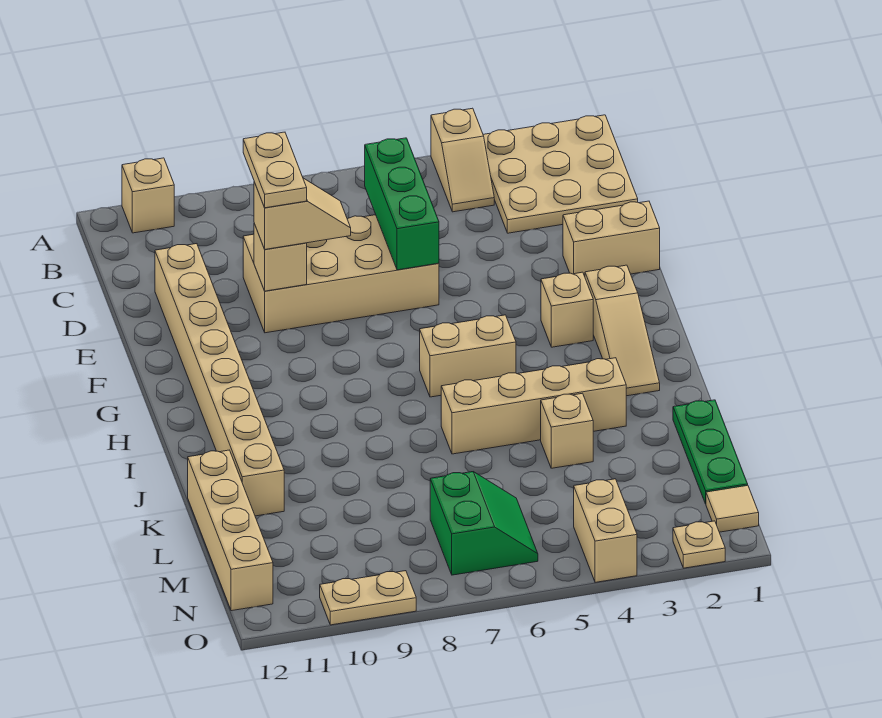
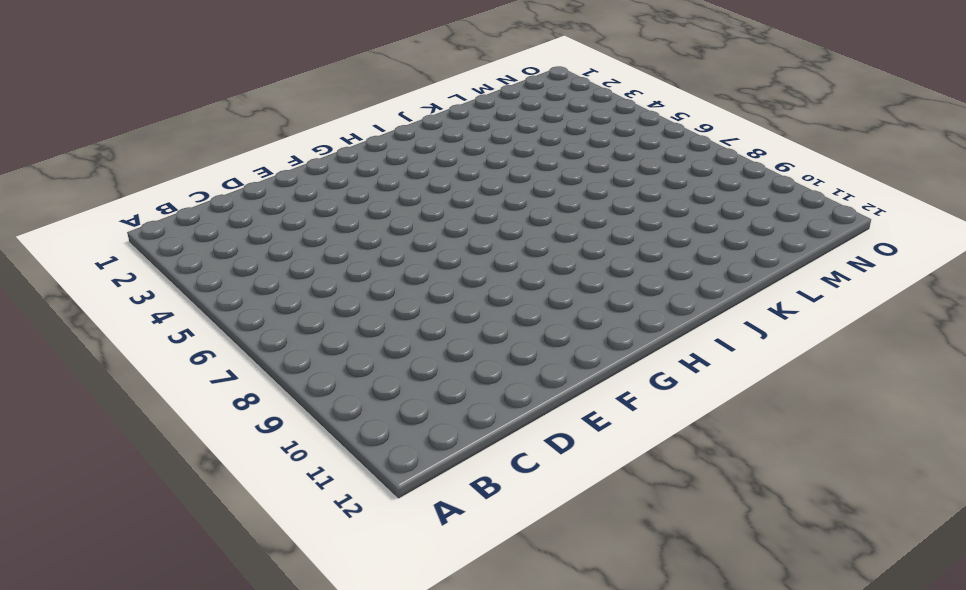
none -> tan 3x3 plate [483,115,638,233]
none -> tan 1x2 slope [431,108,494,212]
none -> tan 1x1 brick [122,158,174,233]

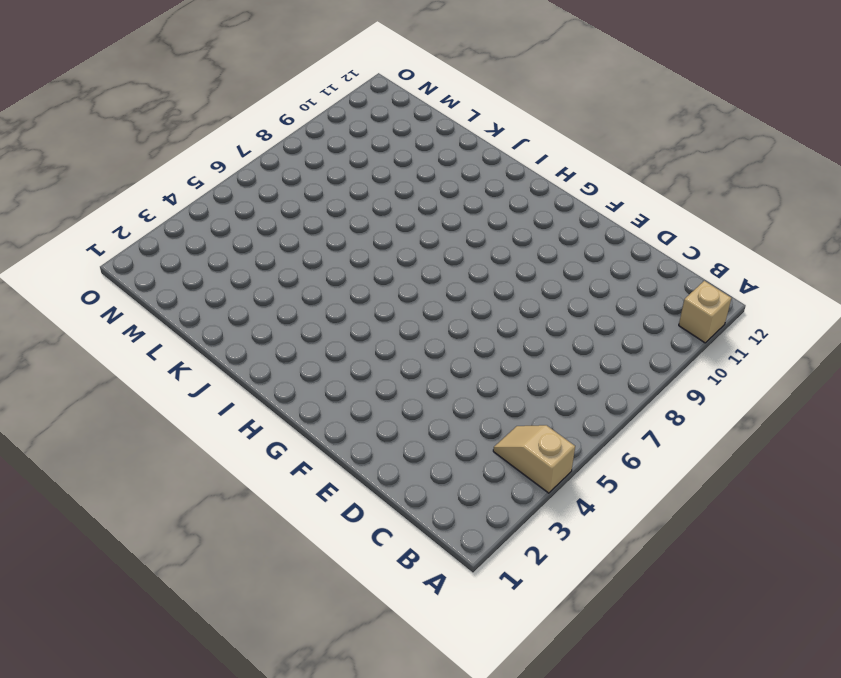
none -> tan 3x3 plate [483,115,638,233]
none -> tan 2x4 brick [243,215,439,333]
none -> tan 1x8 brick [155,244,284,516]

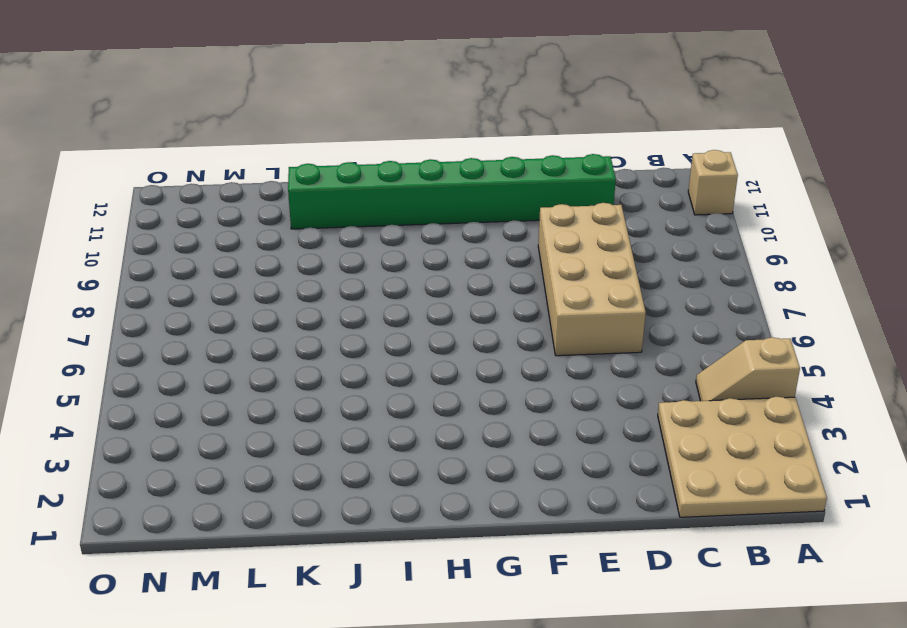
green 1x8 brick [288,154,616,229] -> tan 1x8 brick [155,244,284,516]
none -> tan 1x2 brick [563,201,660,276]
none -> tan 1x3 slope [585,265,660,396]
none -> tan 1x1 brick [541,272,593,347]

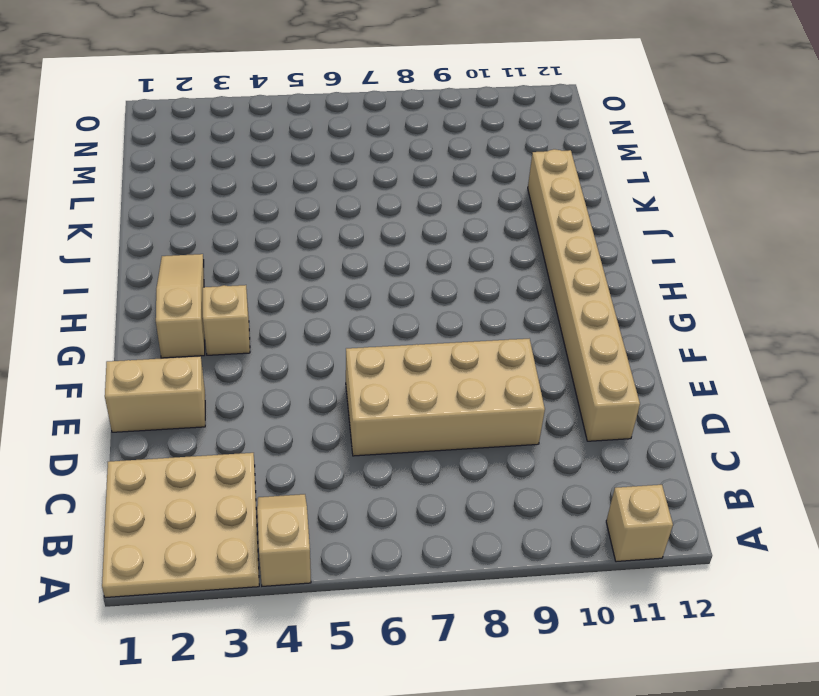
none -> tan 1x2 brick [420,315,516,397]
none -> tan 1x4 brick [441,358,626,454]
none -> green 1x3 plate [673,400,748,504]

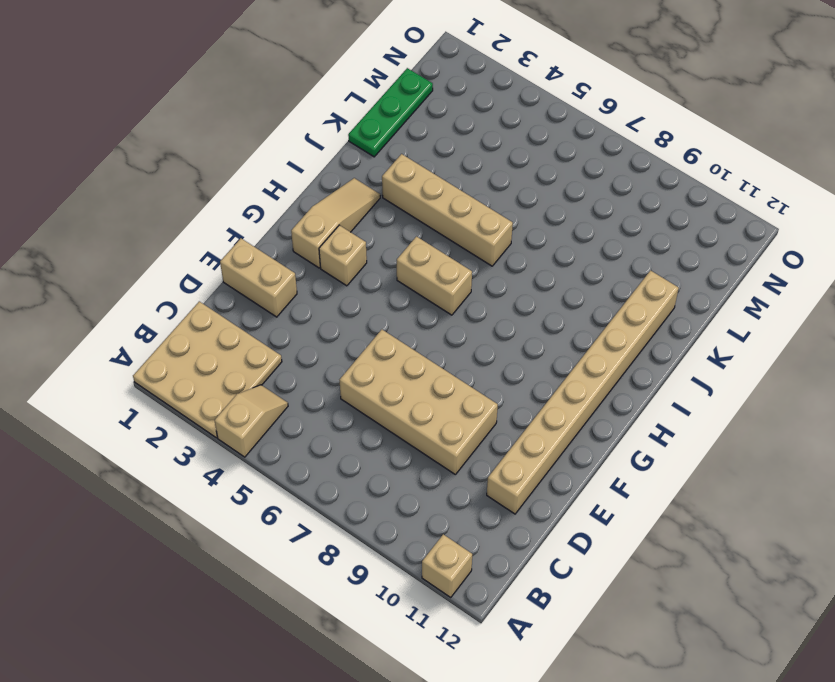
none -> tan 1x1 brick [541,393,593,468]
none -> tan 1x4 brick [188,450,273,611]
none -> green 2x2 slope [430,472,538,575]

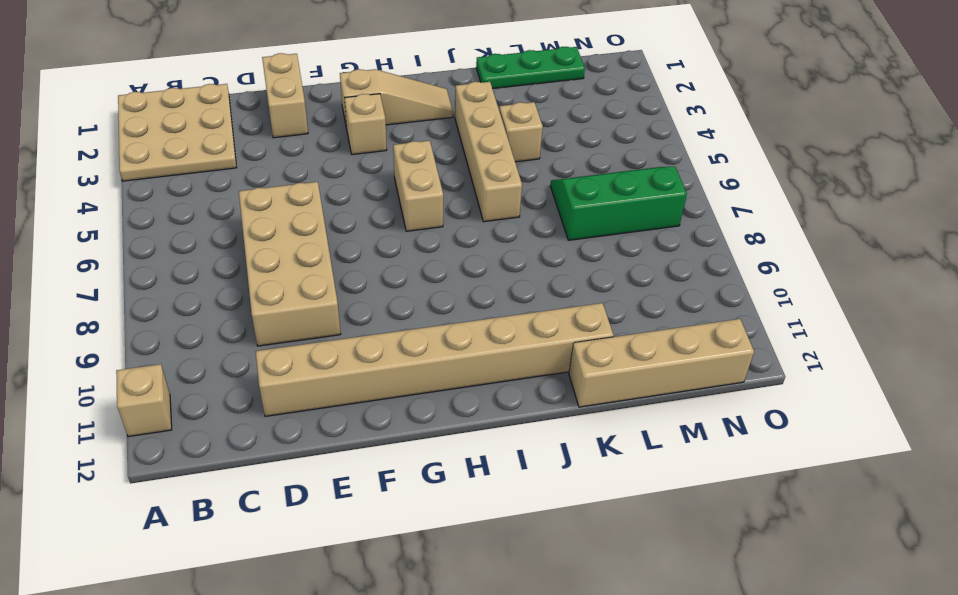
green 2x3 slope [550,167,687,240] -> green 2x2 slope [430,472,538,575]
none -> tan 1x2 slope [431,108,494,212]
none -> tan 1x1 tile [706,485,759,532]
none -> tan 1x2 brick [574,479,637,582]

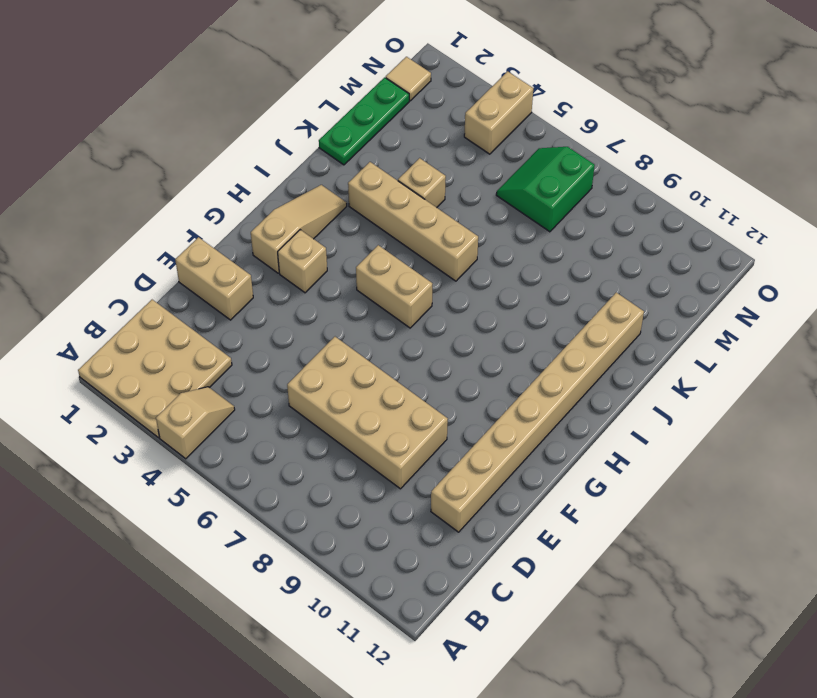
none -> tan 1x1 brick [122,158,174,233]
none -> tan 1x4 brick [188,450,273,611]
none -> tan 1x1 plate [673,521,725,568]

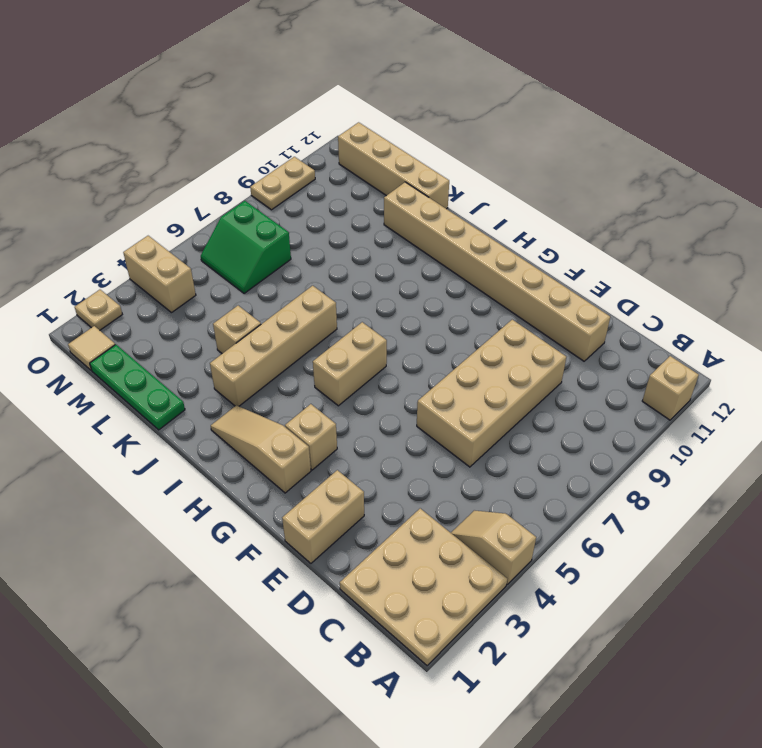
none -> green 1x3 brick [365,138,439,270]
none -> tan 1x1 brick [254,224,307,291]
none -> tan 1x2 slope [254,178,351,249]

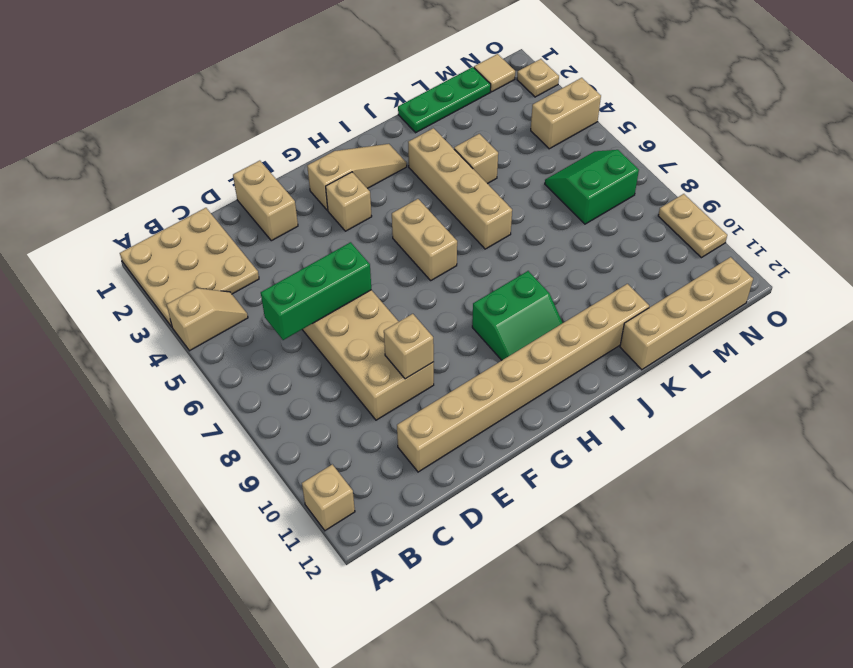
green 2x2 slope [472,271,563,360] -> none
none -> tan 1x2 slope [254,178,351,249]
none -> tan 1x2 plate [243,132,307,208]

